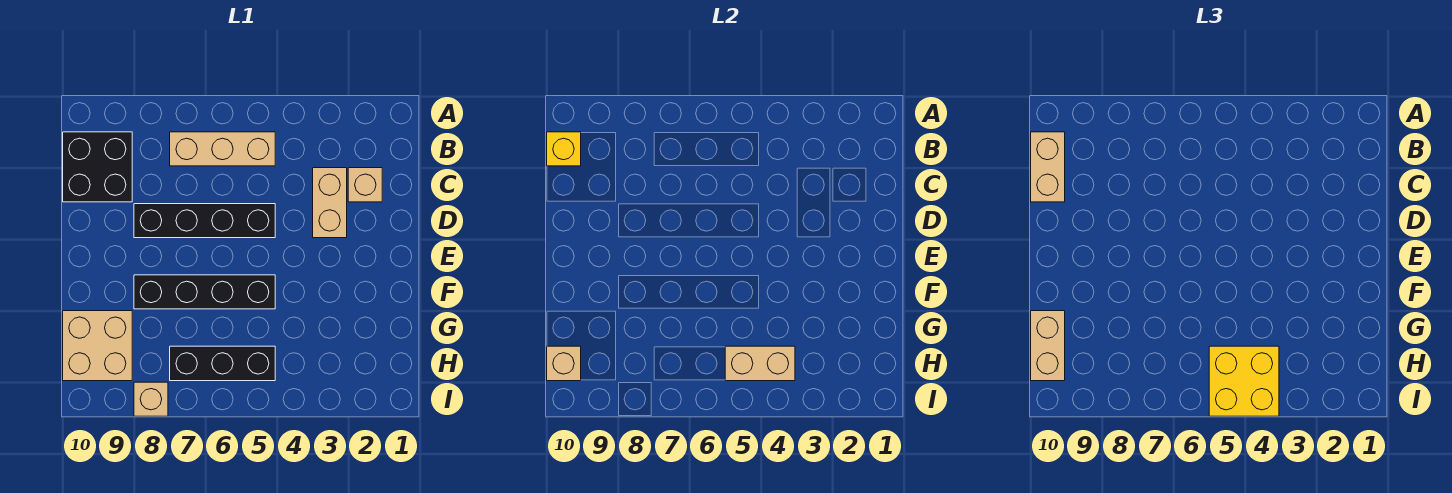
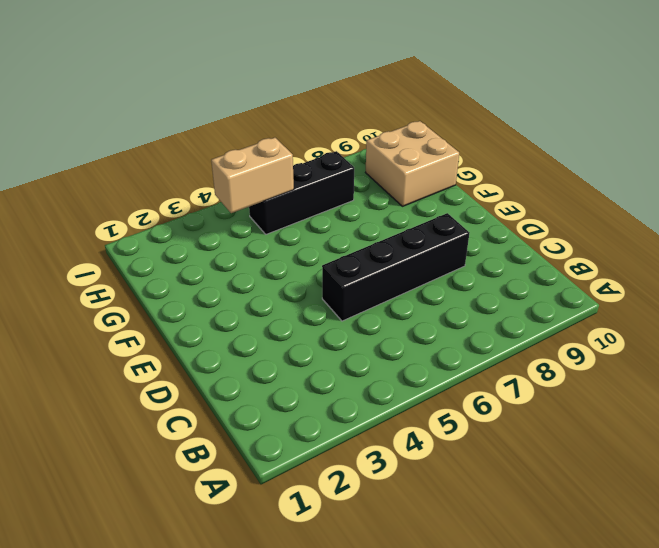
none -> tan 1x3 brick [170,132,275,166]
none -> black 2x2 brick [63,132,132,202]
none -> tan 1x1 brick [348,168,382,202]

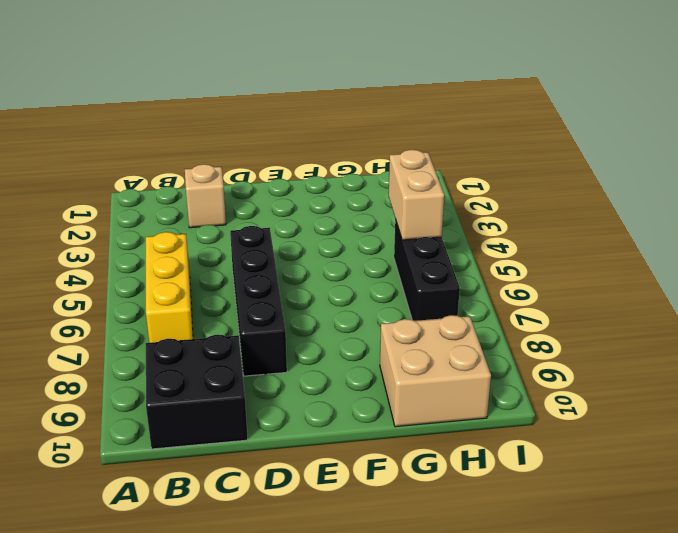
yellow 1x3 brick [146,232,193,343] -> tan 1x3 brick [170,132,275,166]
none -> tan 1x2 brick [313,168,347,238]
none -> black 1x4 brick [134,275,275,309]
none -> tan 1x1 brick [134,382,168,416]

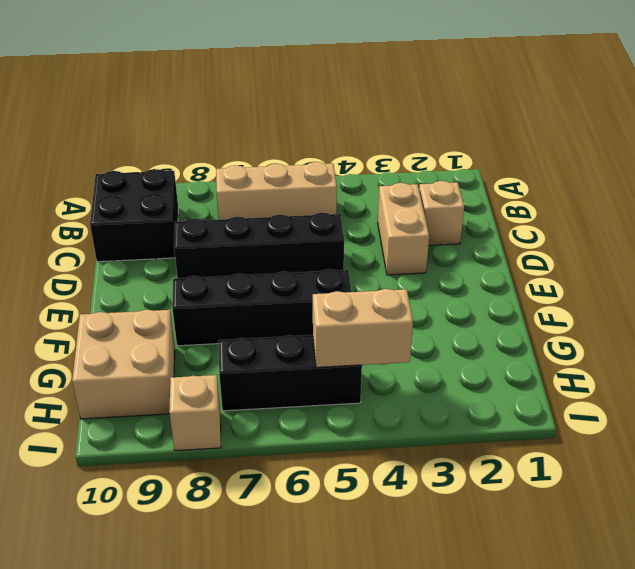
none -> yellow 1x1 brick [547,132,581,166]
none -> tan 1x1 brick [547,346,581,381]
none -> tan 1x2 brick [1031,132,1065,202]

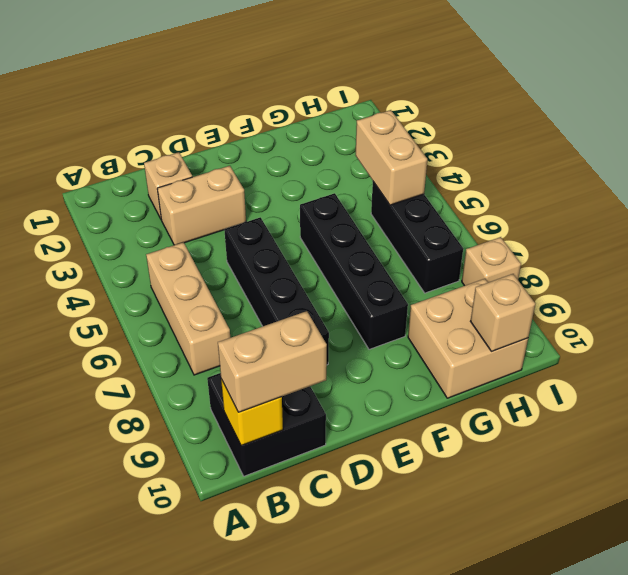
none -> tan 1x2 brick [1031,311,1065,381]
none -> yellow 2x2 brick [1209,346,1279,416]

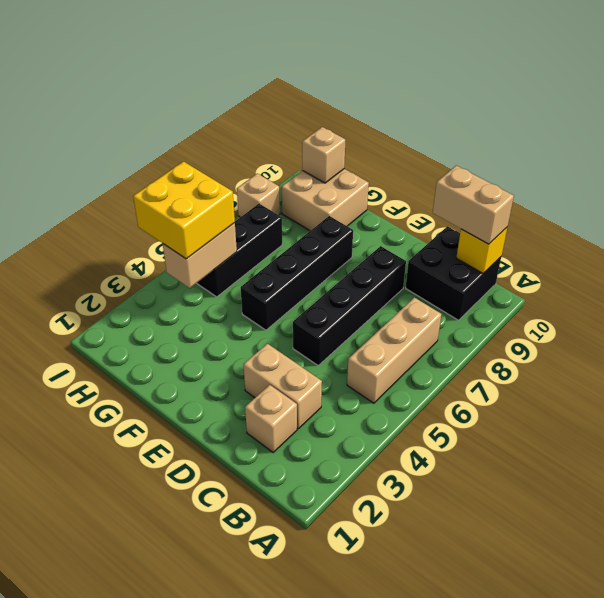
none -> tan 1x2 brick [1031,311,1065,381]

